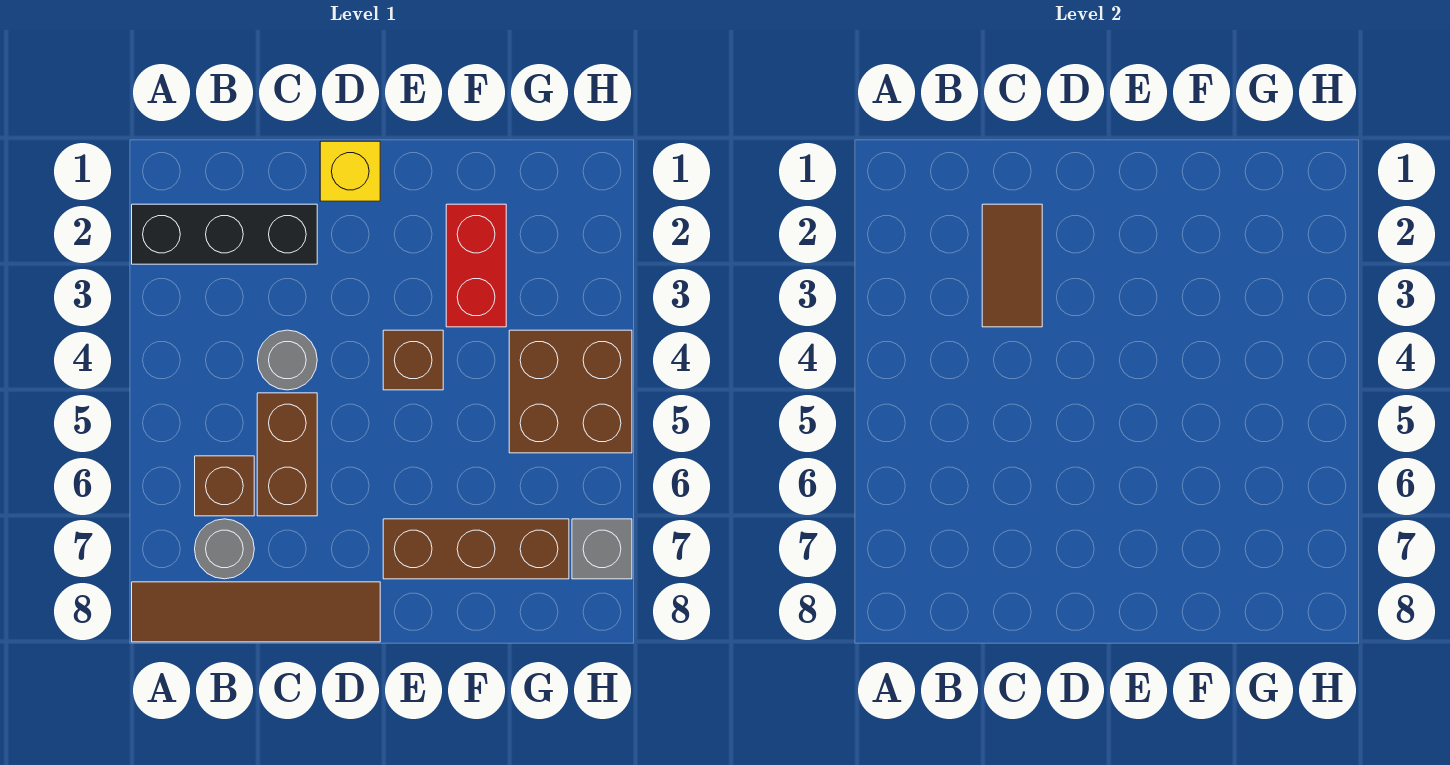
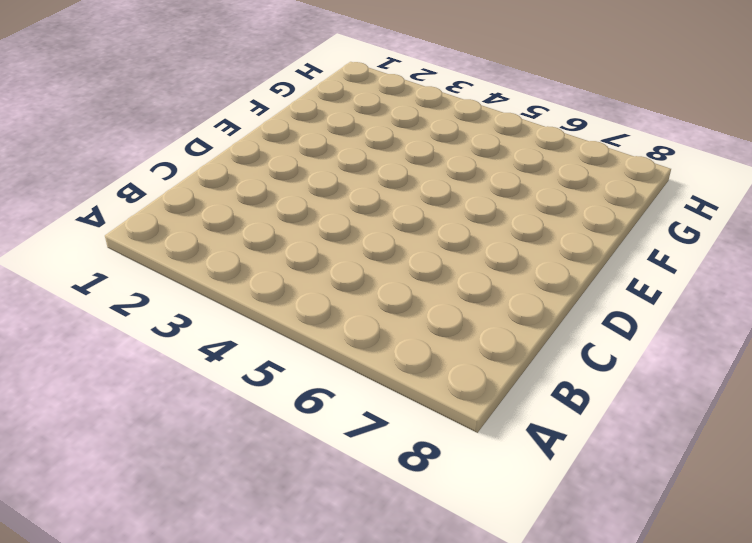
none -> black 1x3 brick [132,204,317,264]
none -> brown 1x4 tile [132,582,380,642]
none -> brown 1x1 brick [195,456,254,516]

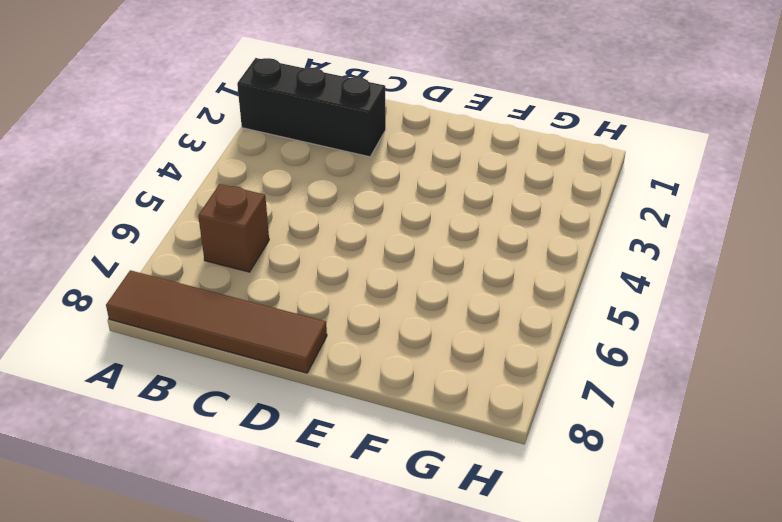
none -> grey 1x1 round brick [195,519,254,579]
none -> grey 1x1 round brick [258,330,317,390]
none -> brown 1x2 brick [257,393,317,516]

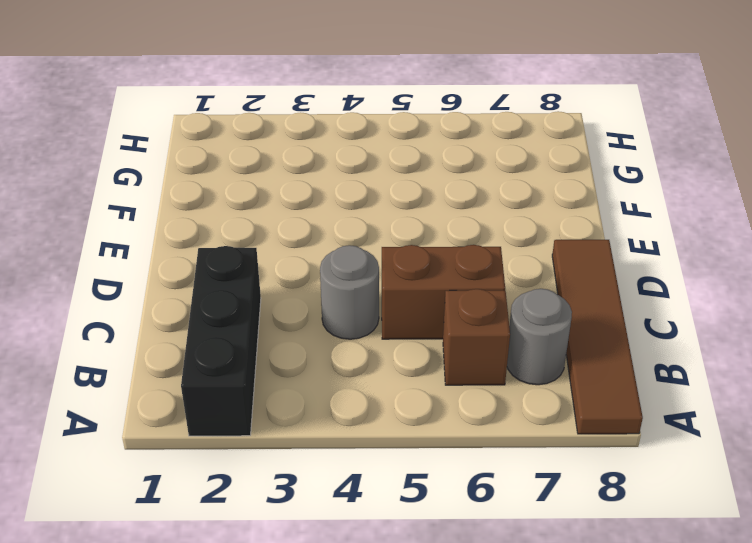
none -> yellow 1x1 brick [320,141,380,201]
none -> brown 1x1 brick [383,330,443,390]
none -> brown 1x3 brick [383,519,569,579]

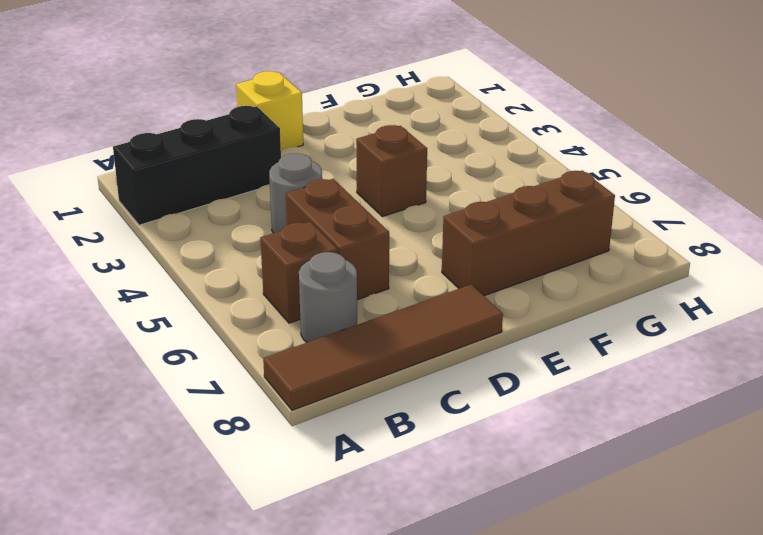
none -> red 1x2 brick [446,204,506,327]
none -> brown 2x2 brick [509,330,632,453]
none -> grey 1x1 brick [572,519,632,579]

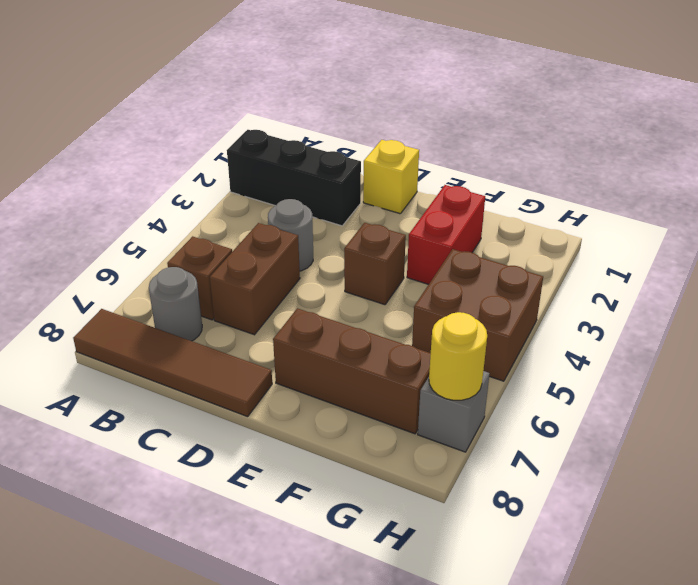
yellow 1x1 round brick [429,312,487,400] -> none
none -> brown 1x2 tile [982,204,1042,327]

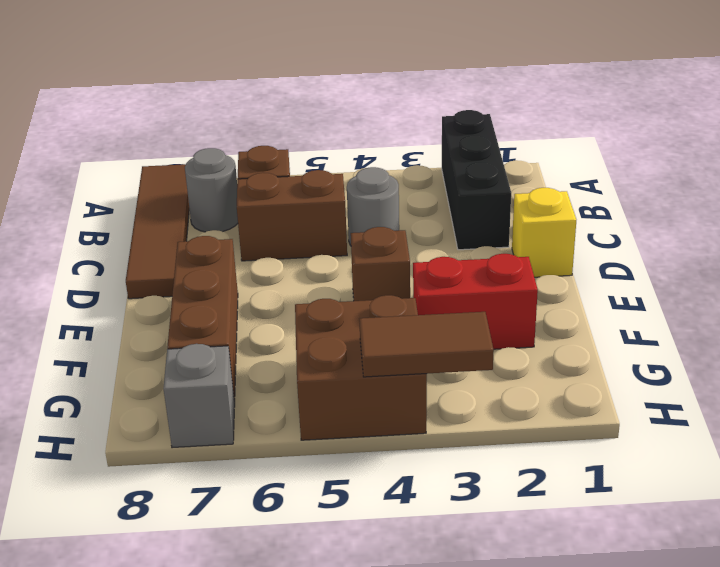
brown 1x2 tile [359,312,494,377] -> brown 1x2 tile moved to [982,204,1042,327]

